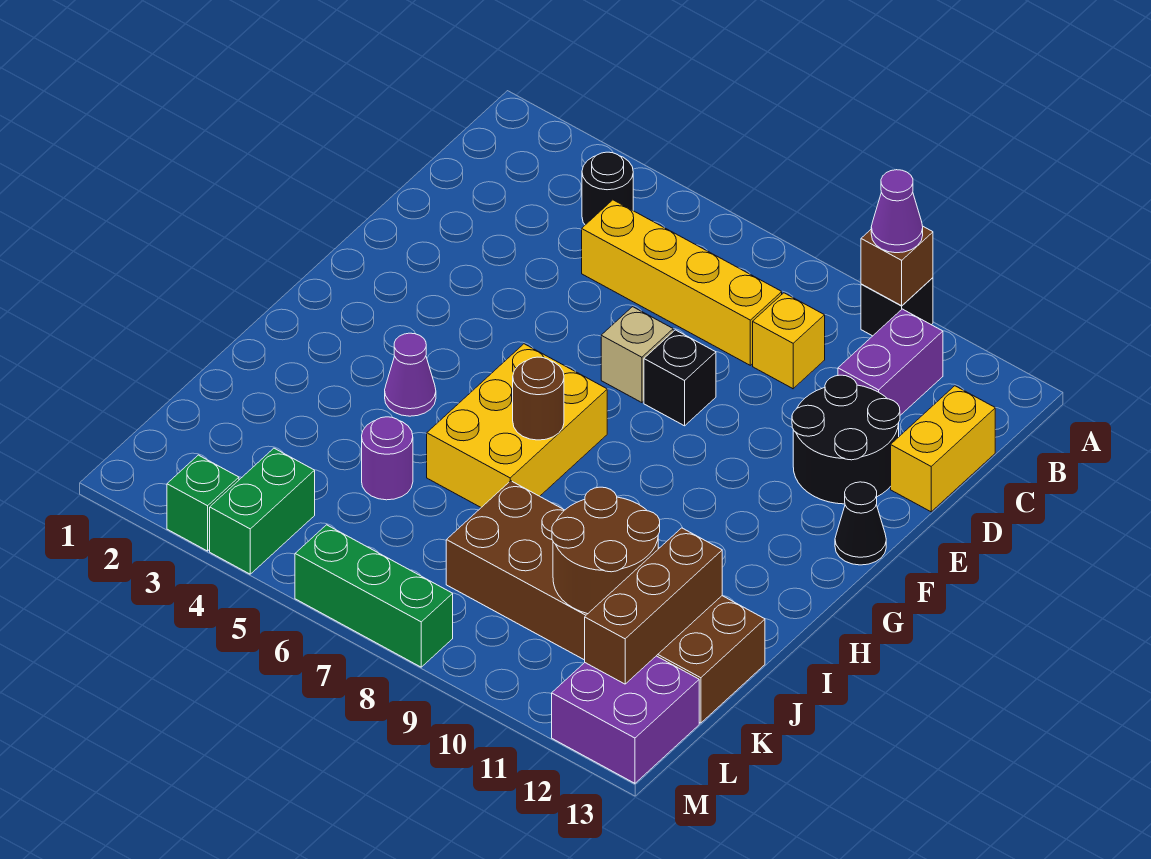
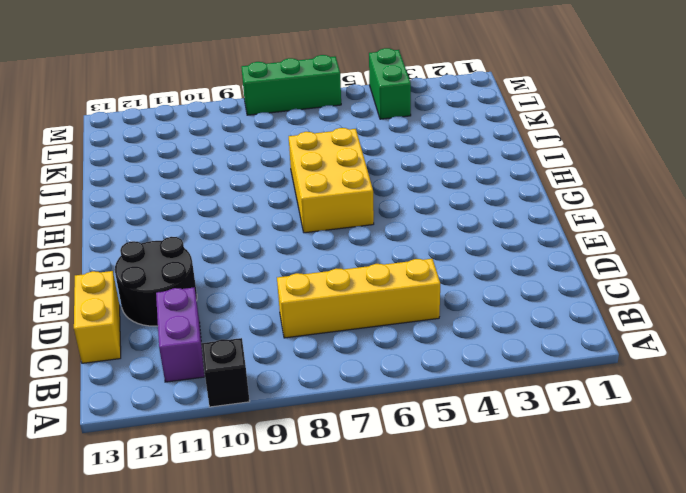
none -> black 1x1 round brick [582,152,633,225]
none -> yellow 1x1 brick [753,293,825,389]
none -> tan 1x1 brick [601,307,673,403]

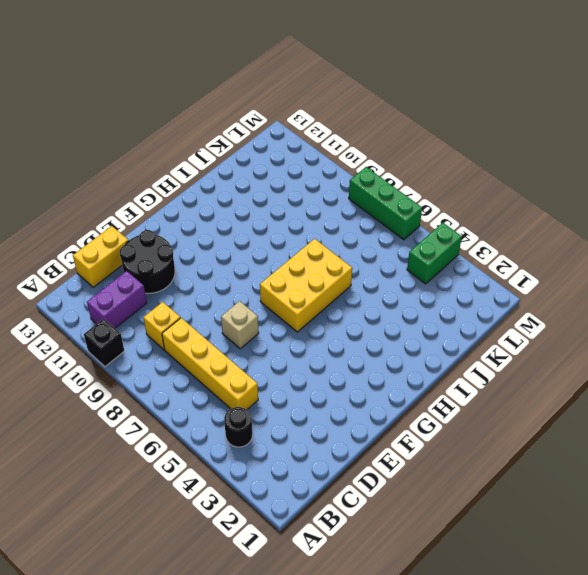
none -> black 1x1 brick [644,330,716,426]
none -> black 1x1 cone [835,482,886,565]
none -> purple 1x1 cone [385,333,436,416]

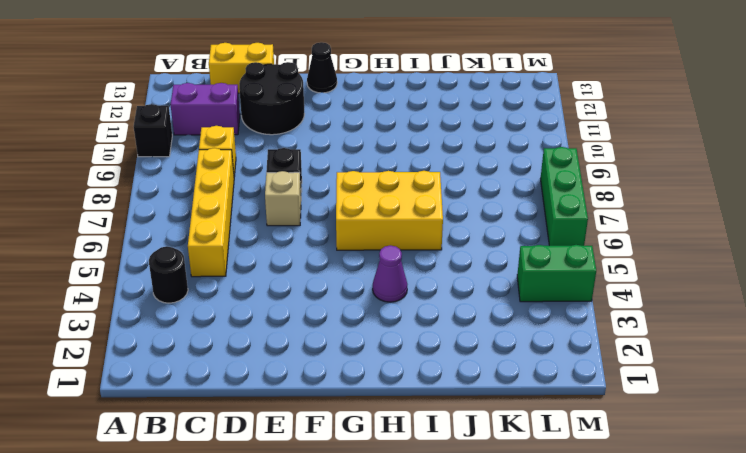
none -> purple 1x1 round brick [362,417,413,500]
none -> brown 2x6 brick [446,481,765,723]
none -> purple 2x2 brick [552,656,699,783]

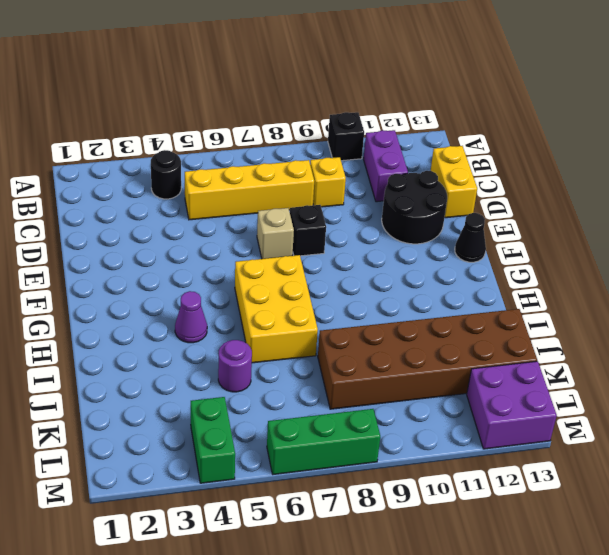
none -> green 1x1 brick [167,455,239,551]
none -> brown 1x1 brick [861,227,933,306]
none -> brown 1x1 round brick [513,357,564,440]

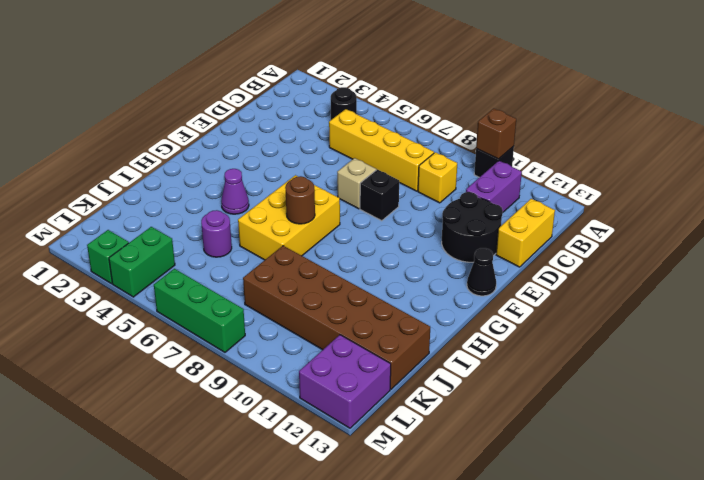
none -> brown 2x2 round brick [552,487,660,614]
none -> brown 1x3 brick [585,528,722,684]
none -> purple 1x1 cone [871,170,923,253]

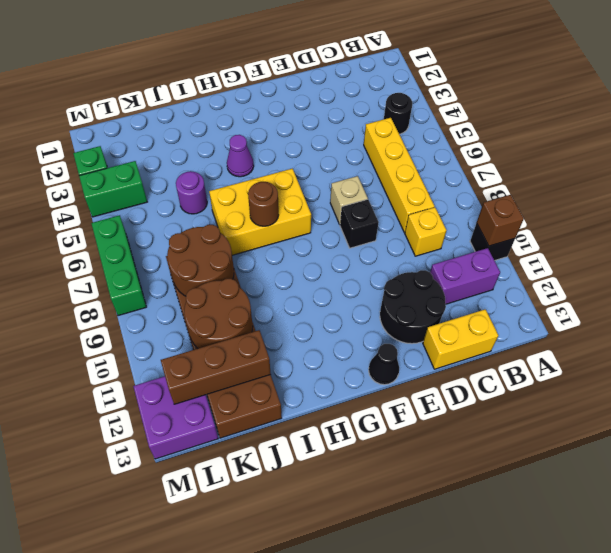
brown 2x2 round brick [167,225,234,296] -> none
none -> purple 1x1 cone [871,170,923,253]

